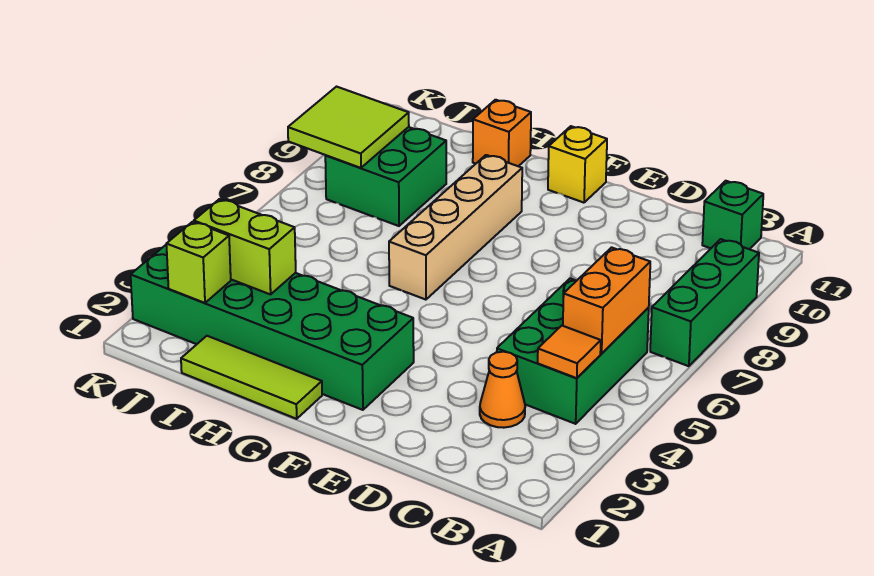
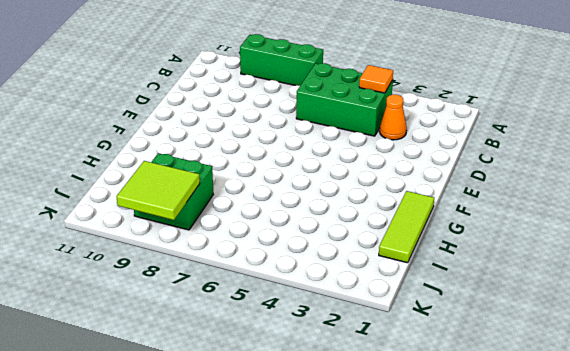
none -> green 1x1 brick [702,181,763,249]
none -> green 2x6 brick [131,245,414,410]
none -> yellow 1x1 brick [548,126,607,203]

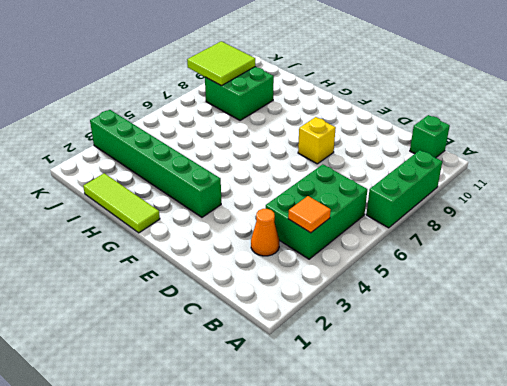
yellow 1x1 brick [298,117,336,164] -> yellow 1x1 brick moved to [548,126,607,203]
green 1x6 brick [90,110,221,217] -> green 2x6 brick [131,245,414,410]
none -> tan 1x4 brick [389,155,522,300]
none -> orange 1x1 brick [473,100,531,166]
none -> orange 1x2 brick [563,247,650,354]

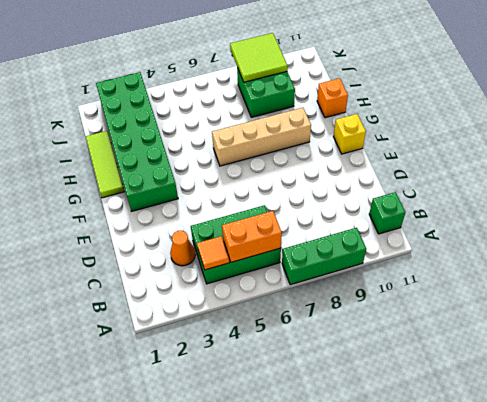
none -> lime 1x2 brick [194,199,296,294]
none -> lime 1x1 brick [166,222,231,303]

